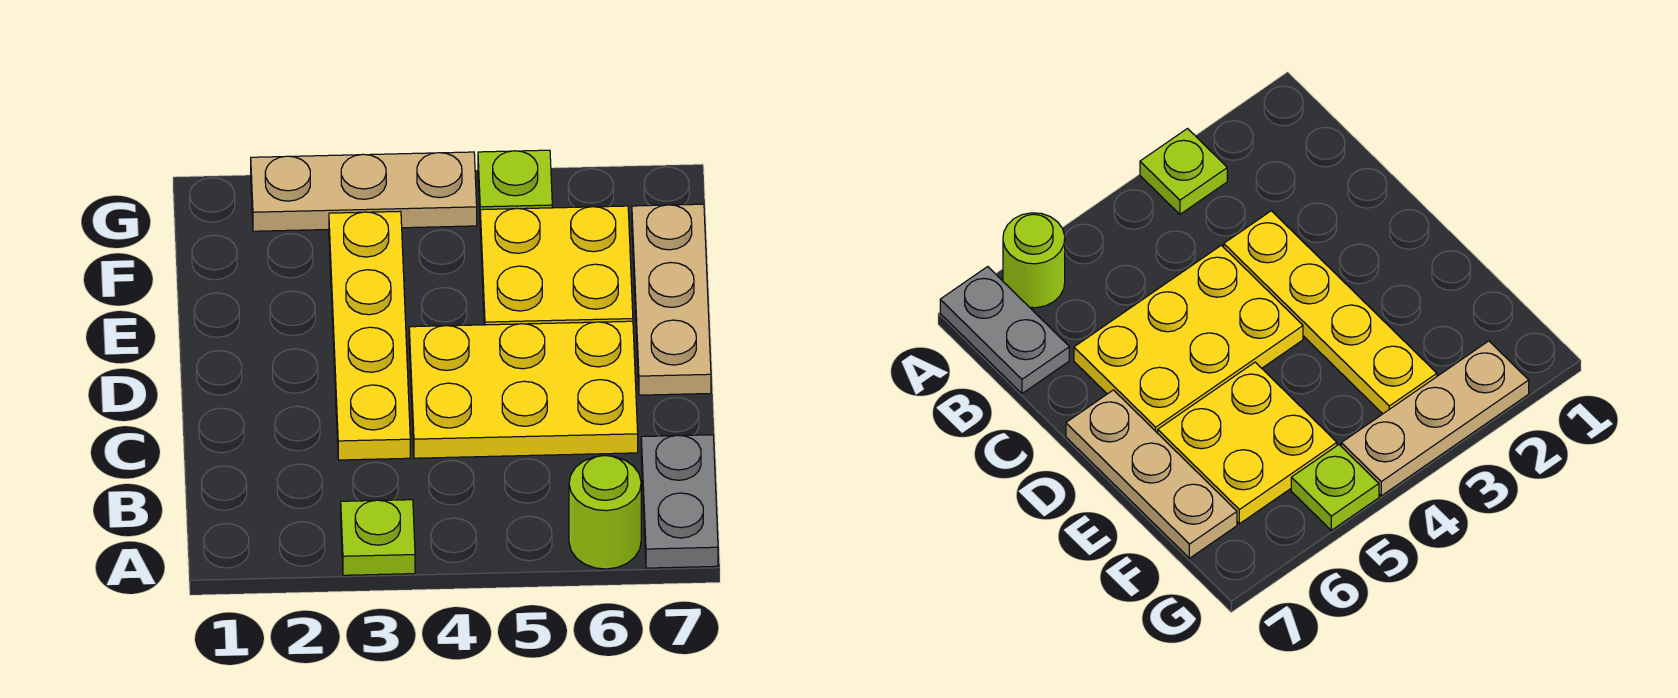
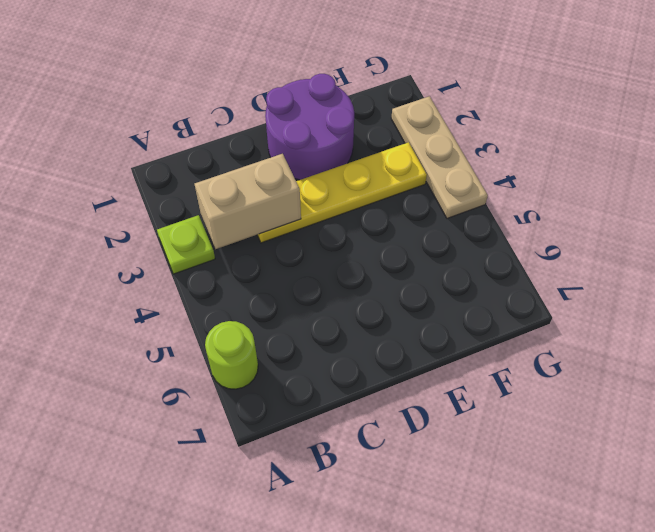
tan 1x2 brick [195,154,301,249] -> none
purple 2x2 round brick [265,74,354,180] -> none
none -> grey 1x2 plate [641,435,718,568]
none -> yellow 2x3 plate [409,321,638,458]

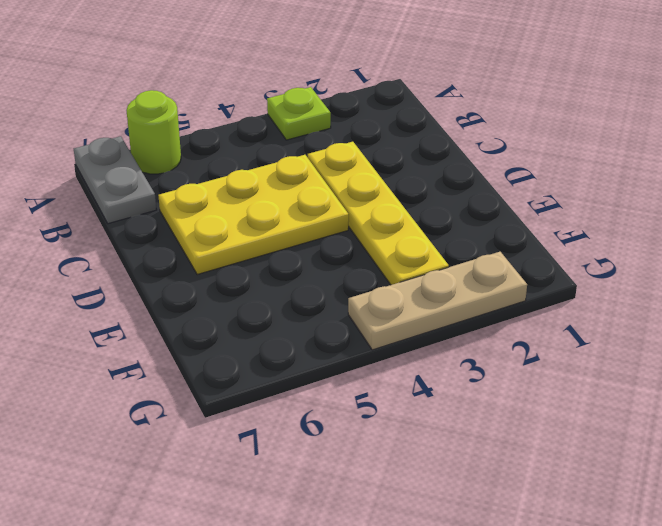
none -> tan 1x3 plate [632,204,711,395]
none -> yellow 2x2 plate [480,206,633,325]

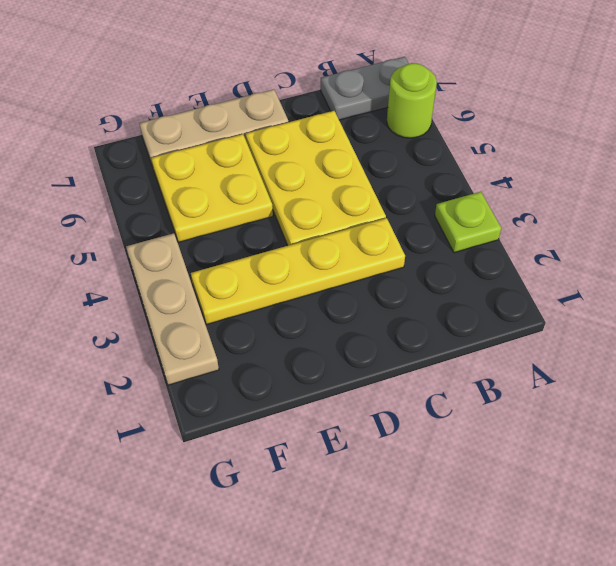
none -> lime 1x1 plate [478,150,552,210]

